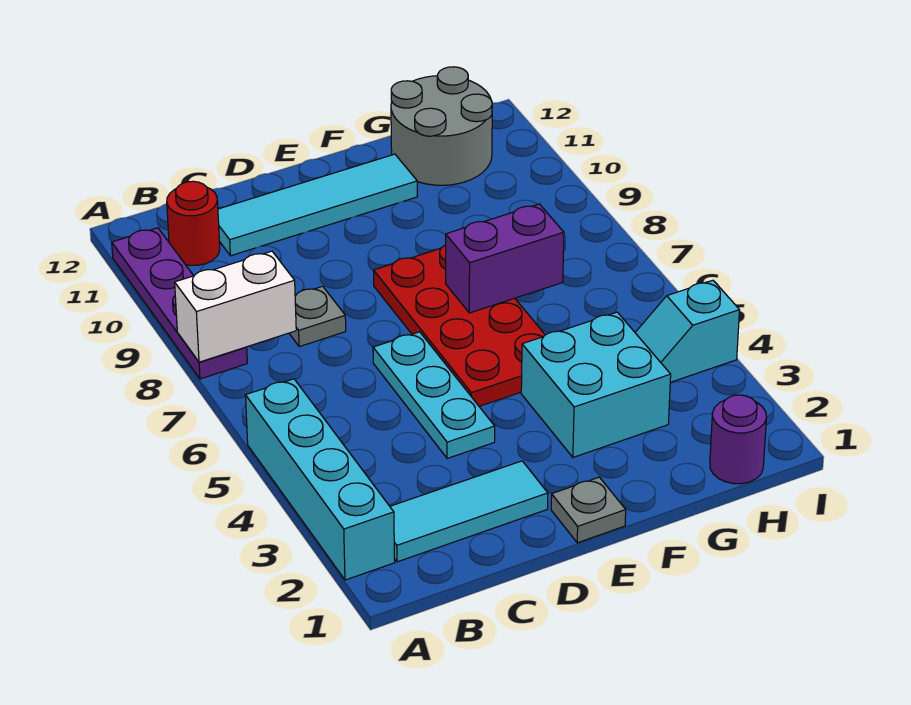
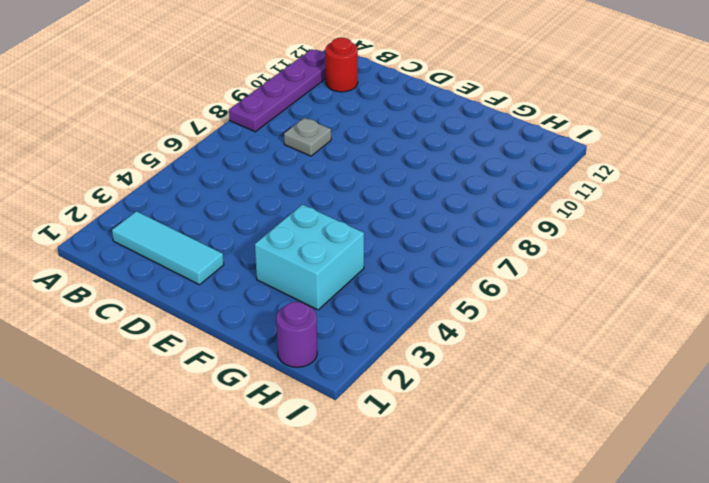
none -> cyan 1x4 brick [246,379,395,580]
none -> cyan 1x4 tile [218,154,417,256]
none -> cyan 1x3 plate [373,332,495,459]

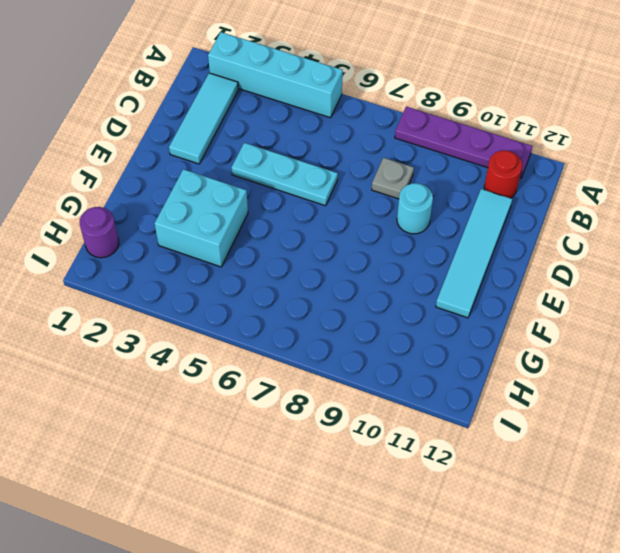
cyan 1x1 round brick [397,183,433,234] -> none
none -> grey 1x1 plate [551,477,626,543]
none -> red 2x4 plate [373,245,545,406]
none -> grey 2x2 round brick [391,67,492,185]

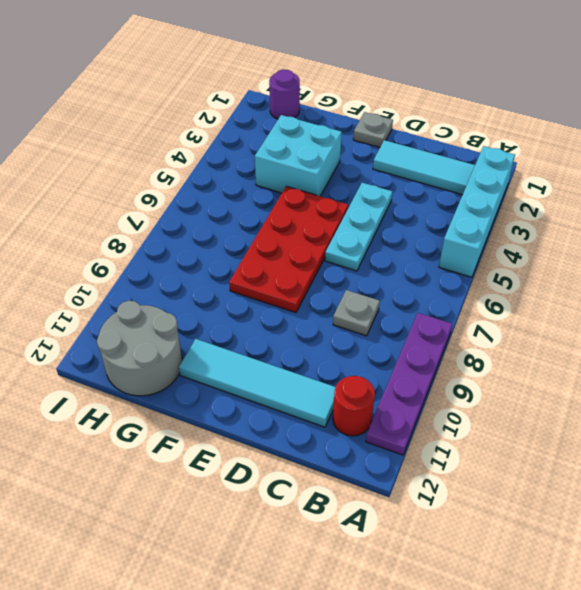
none -> cyan 1x2 slope [635,280,740,382]
none -> white 1x2 brick [175,251,296,362]
none -> purple 1x2 brick [446,204,564,313]

